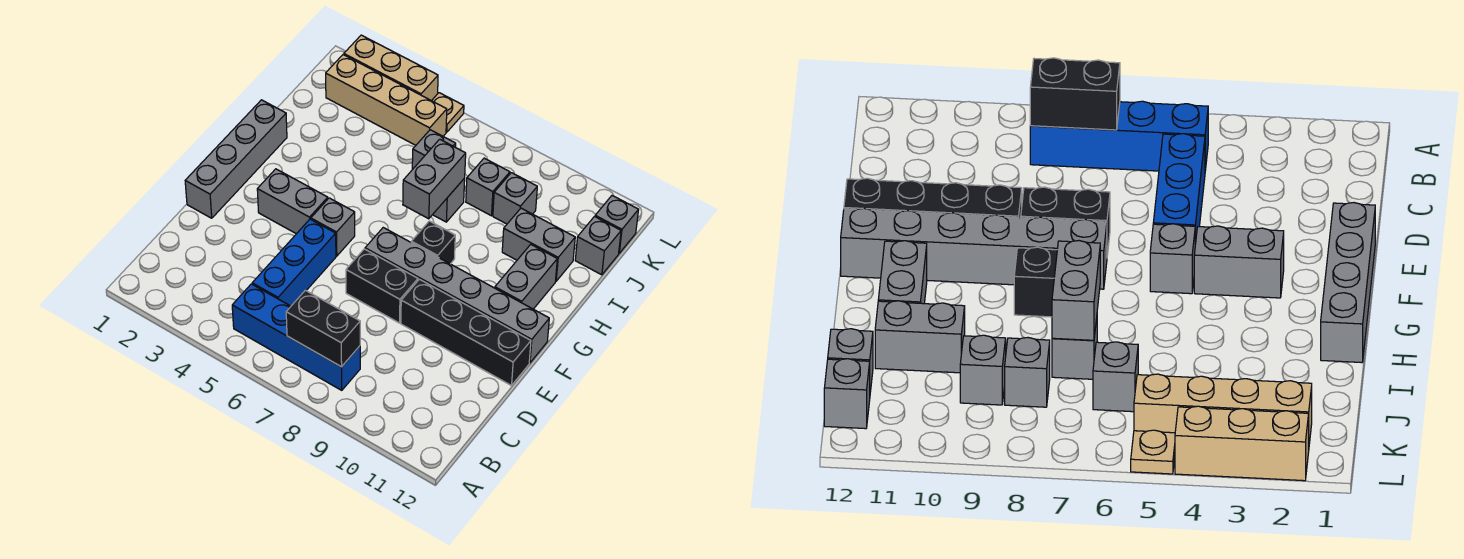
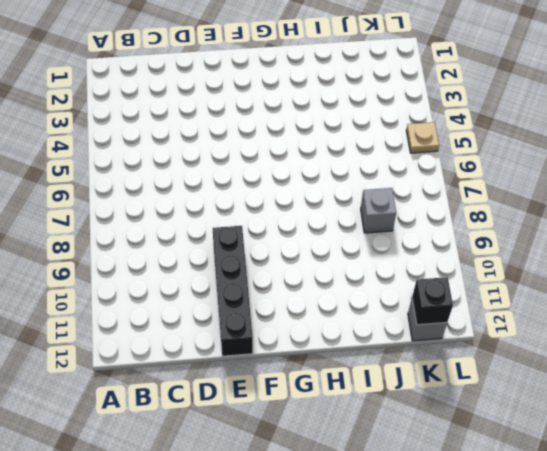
black 1x1 brick [412,277,453,325] -> black 1x1 brick moved to [411,221,455,264]
none -> blue 1x4 brick [232,284,360,390]
none -> blue 1x3 brick [252,219,336,306]
none -> grey 1x4 brick [185,100,287,218]

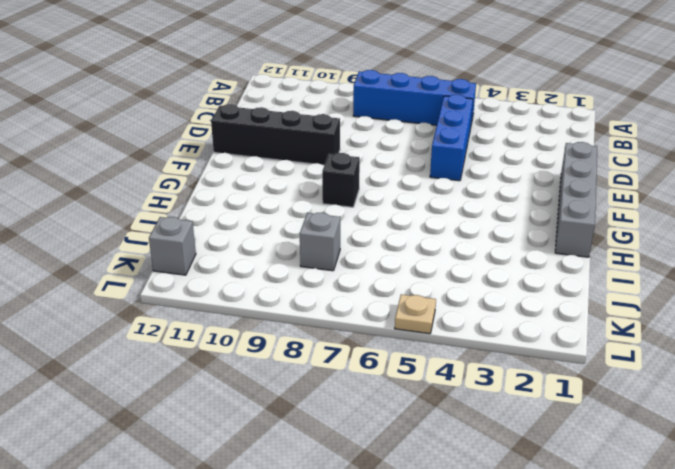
none -> black 1x2 brick [346,249,418,323]
none -> grey 1x2 brick [257,169,328,234]
none -> grey 1x1 brick [311,198,355,256]

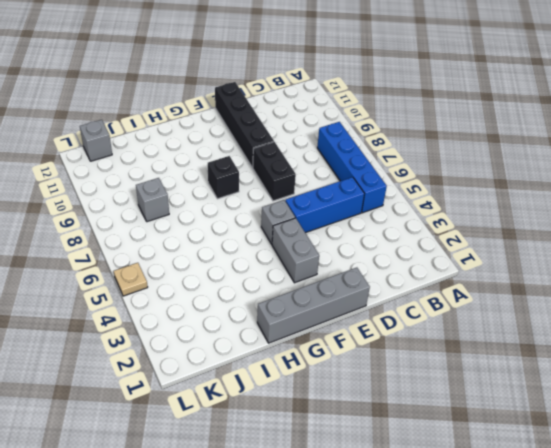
none -> grey 1x6 brick [365,228,549,363]
none -> grey 1x2 brick [495,244,557,309]
none -> grey 1x1 brick [433,178,465,222]

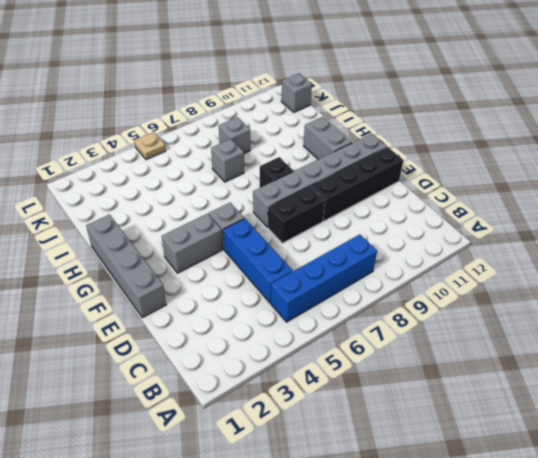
none -> grey 1x2 brick [502,208,575,281]
none -> grey 1x1 brick [412,130,456,170]
none -> grey 1x1 brick [493,173,537,224]

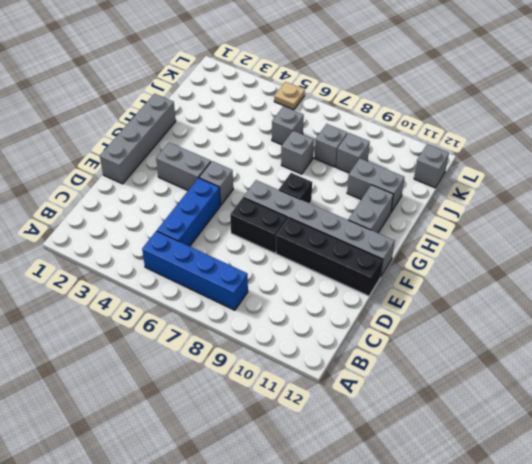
none -> grey 1x1 brick [575,217,621,275]
none -> tan 1x4 brick [326,55,447,145]
none -> tan 1x3 brick [344,35,438,101]

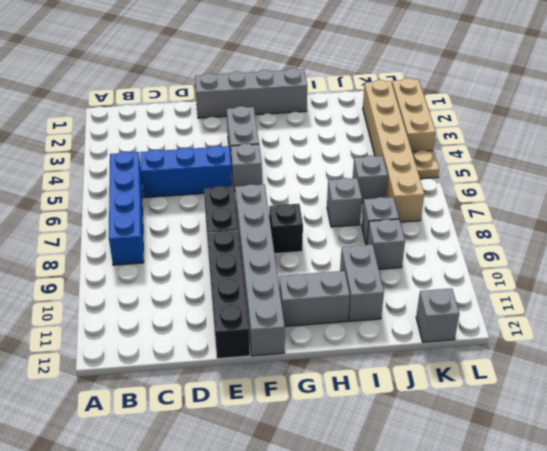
tan 1x6 brick [363,80,424,222] -> tan 1x4 brick [326,55,447,145]
none -> grey 1x1 brick [575,217,621,275]
none -> black 1x2 brick [286,290,360,367]
none -> grey 1x2 brick [403,139,466,219]

